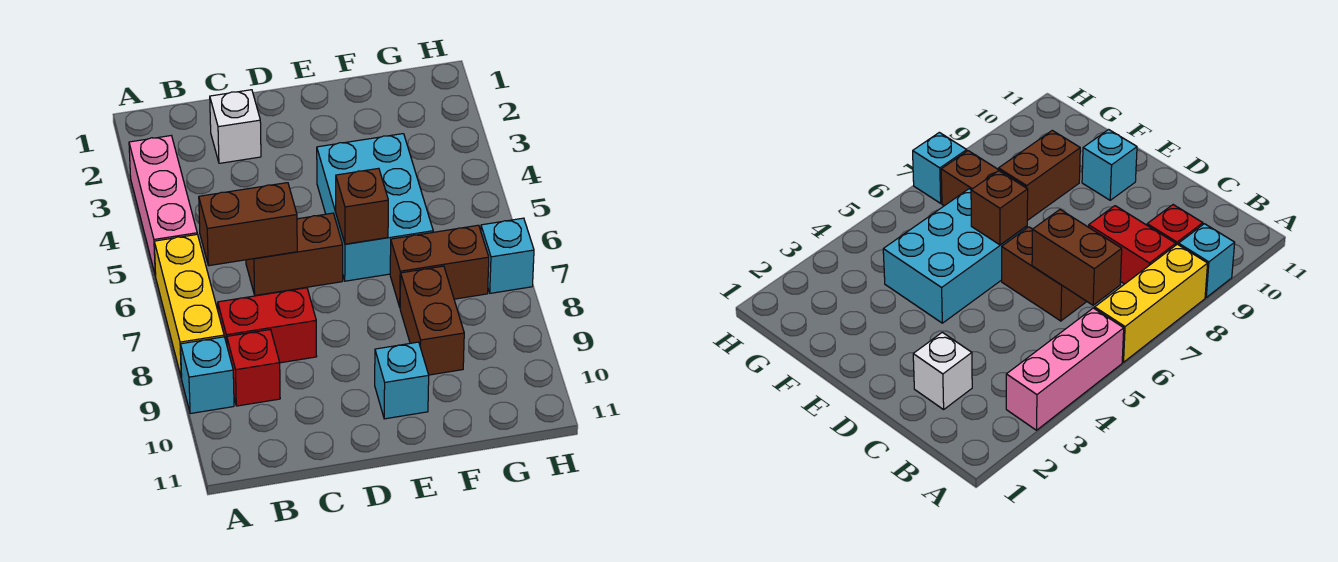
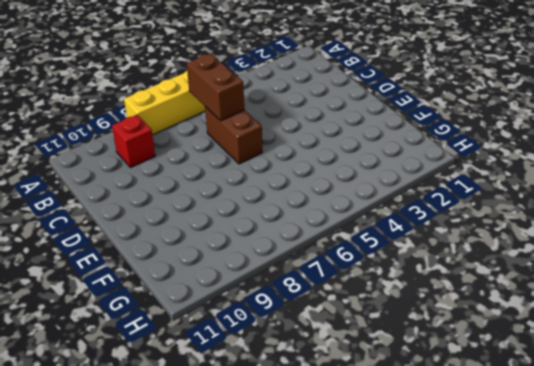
none -> pink 1x3 brick [129,136,197,276]
none -> cyan 1x1 brick [181,337,234,414]
none -> red 1x2 brick [218,288,317,363]

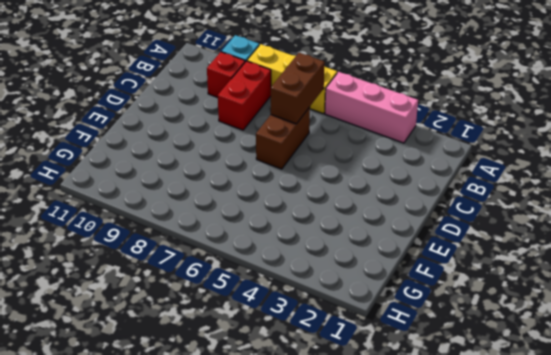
none -> white 1x1 brick [210,90,261,163]
none -> cyan 2x3 brick [317,134,433,281]
none -> cyan 1x1 brick [375,342,429,419]

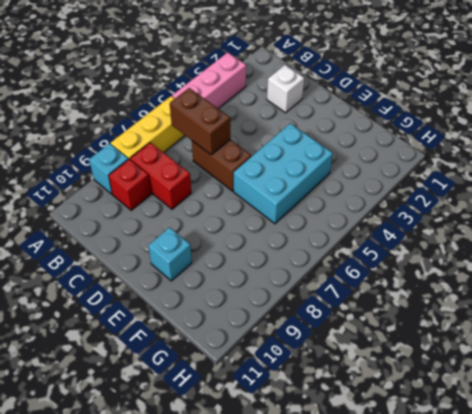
none -> brown 1x2 brick [390,225,489,307]
none -> brown 1x2 brick [400,266,464,375]
none -> cyan 1x1 brick [481,218,534,293]

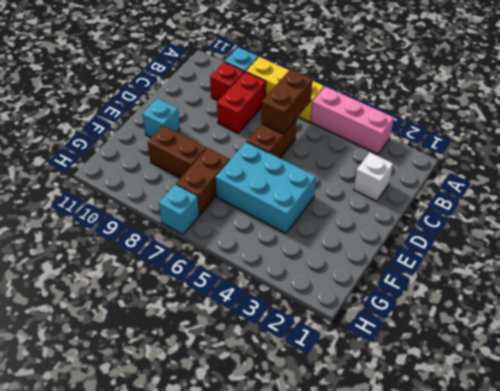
none -> brown 1x1 brick [336,168,388,244]

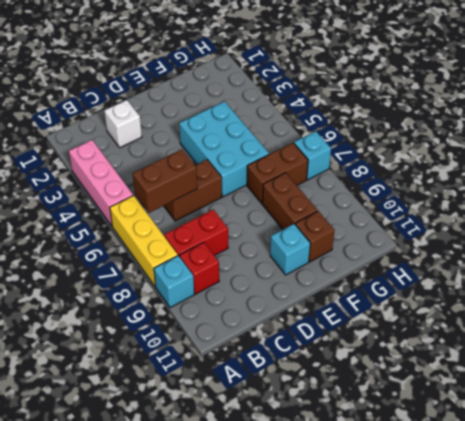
brown 1x1 brick [295,211,334,262] -> brown 1x1 brick moved to [336,168,388,244]

